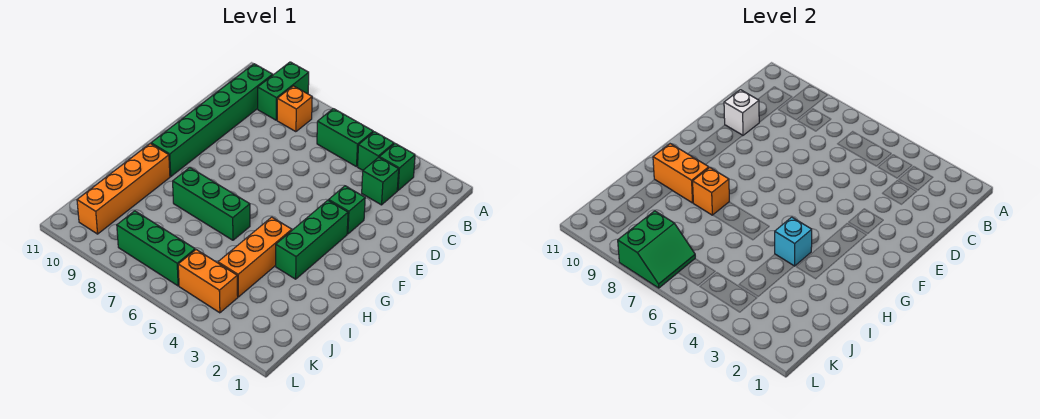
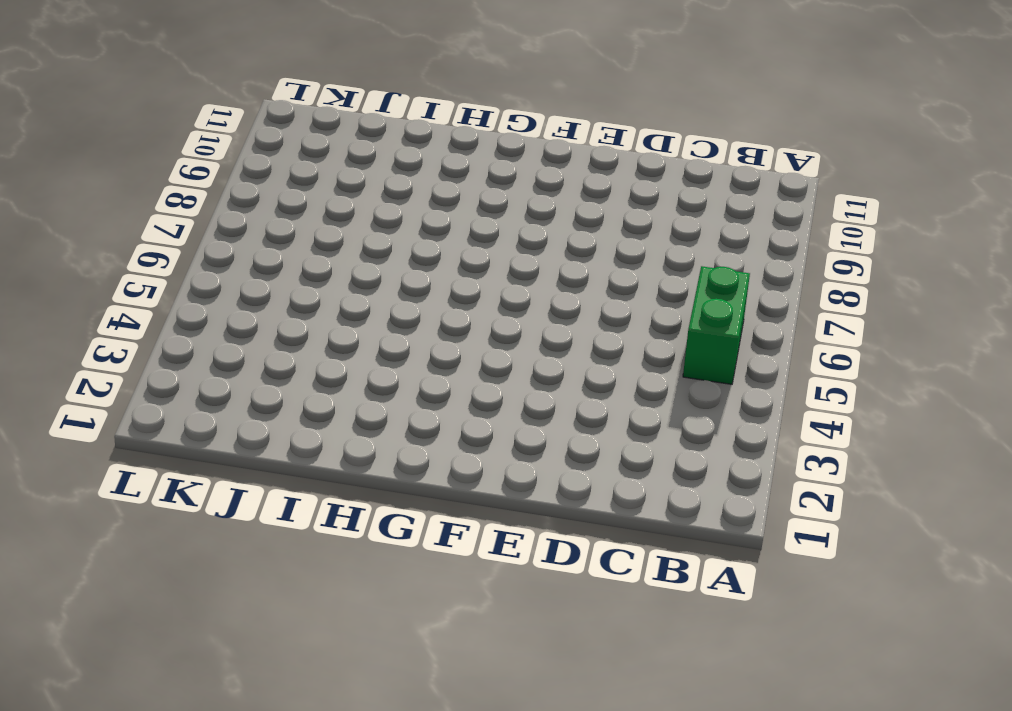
none -> green 1x2 brick [258,62,309,120]
none -> green 1x1 brick [379,144,415,191]
none -> green 1x1 brick [358,132,394,170]

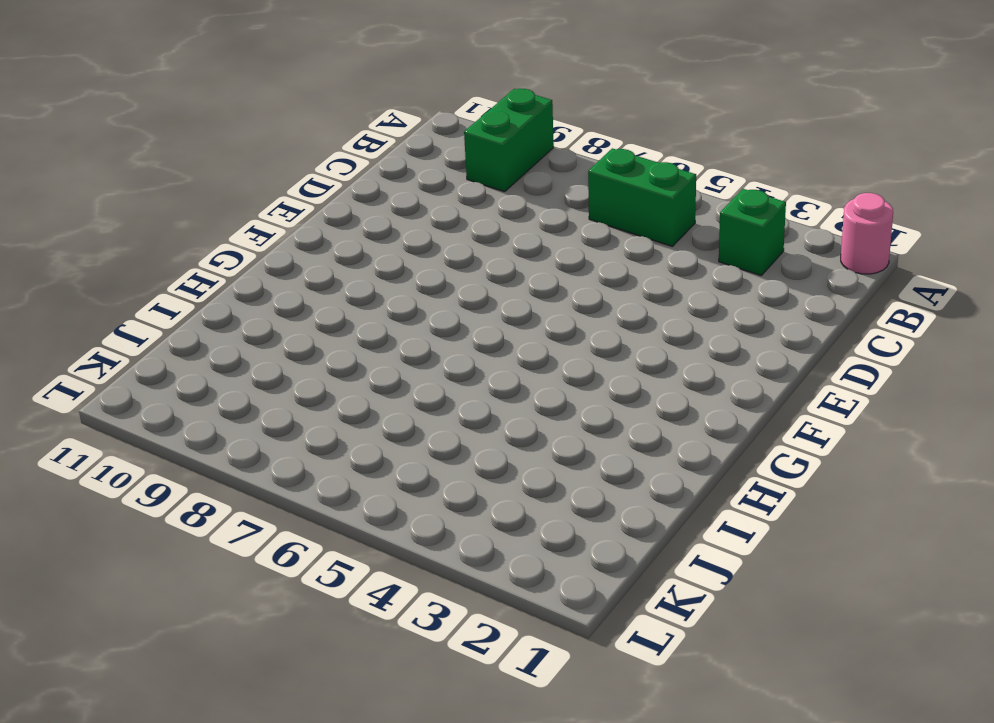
pink 1x1 round brick [841,193,893,274] -> none
none -> green 1x1 brick [358,132,394,170]
none -> orange 1x1 brick [277,86,312,132]
none -> green 1x6 brick [151,64,273,176]

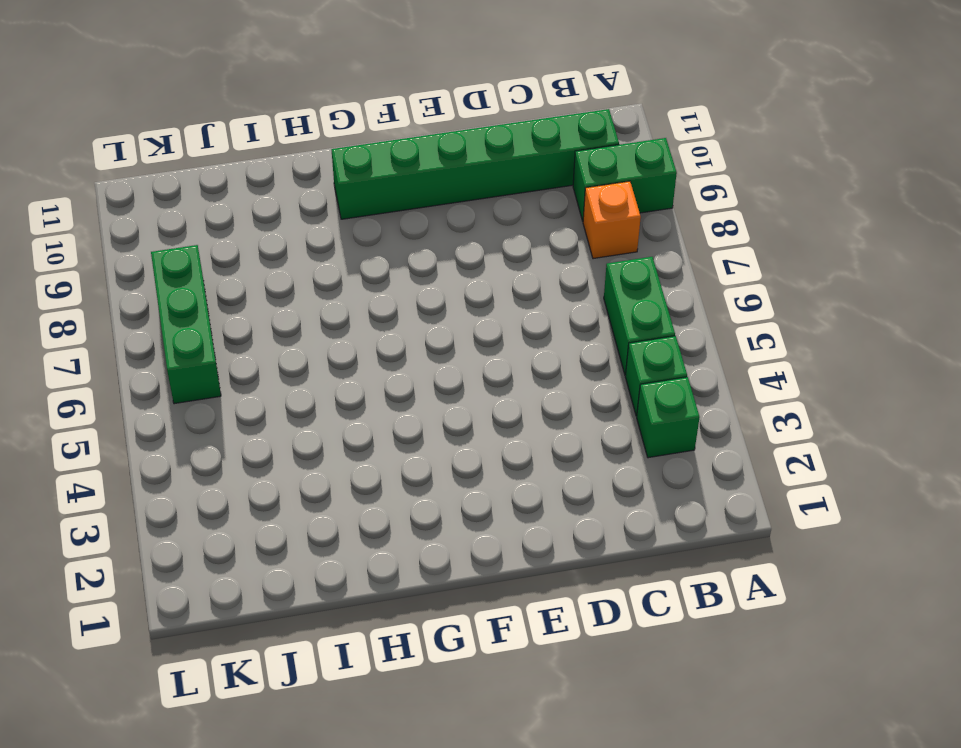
none -> green 1x1 brick [362,157,399,205]
none -> green 1x1 brick [329,186,365,234]
none -> green 1x3 brick [276,200,348,279]

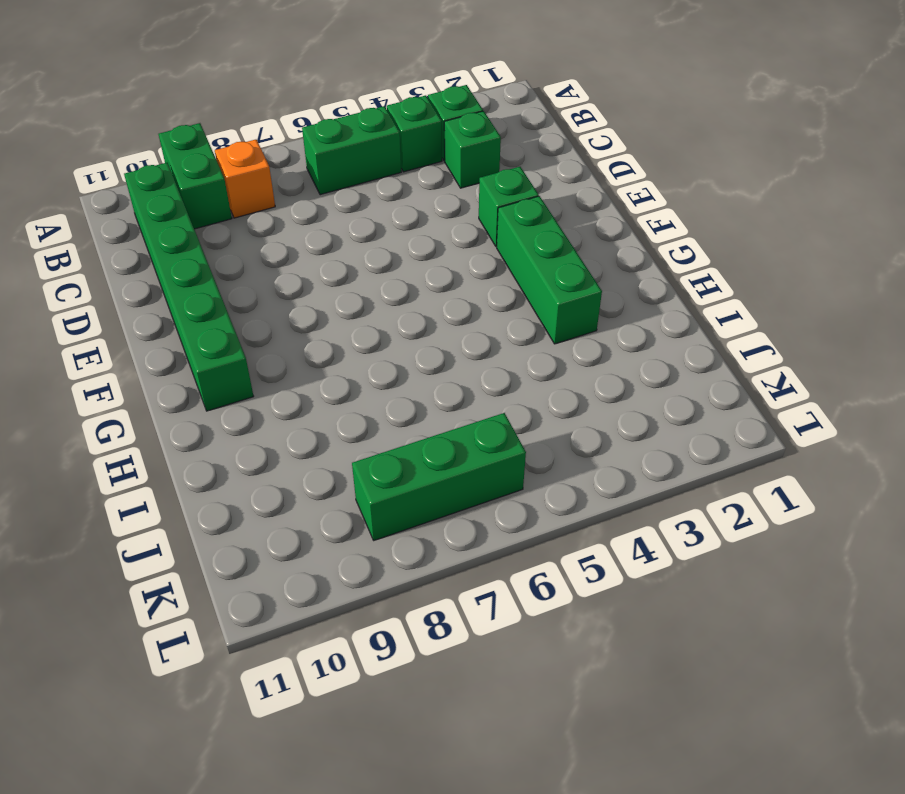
none -> orange 1x3 brick [218,217,292,297]
none -> green 1x3 brick [173,167,250,240]
none -> orange 1x4 brick [77,144,170,234]

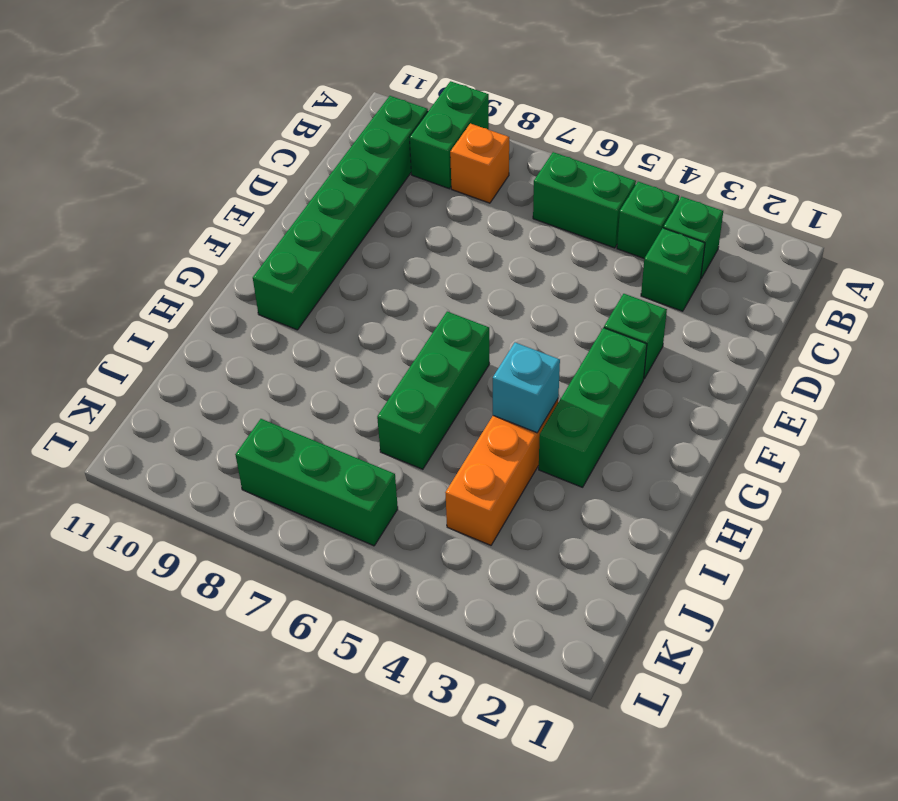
green 1x3 brick [377,312,489,469] -> green 1x3 brick turned to [173,167,250,240]
none -> orange 1x4 brick [77,144,170,234]
none -> orange 1x2 brick [178,250,238,313]
none -> white 1x1 brick [724,90,759,135]

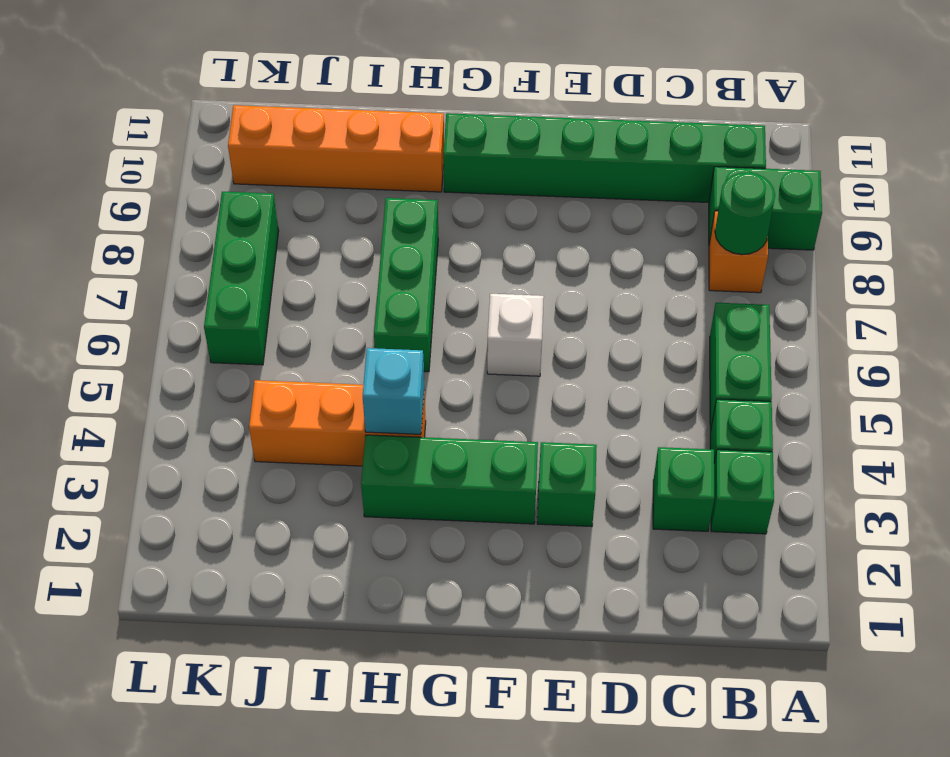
green 1x1 round brick [715,172,775,255] -> none
white 1x1 brick [487,294,544,376] -> white 1x1 brick moved to [724,90,759,135]
none -> orange 1x2 brick [178,250,238,313]
none -> orange 1x1 brick [693,167,729,215]
none -> orange 1x2 brick [653,144,709,203]

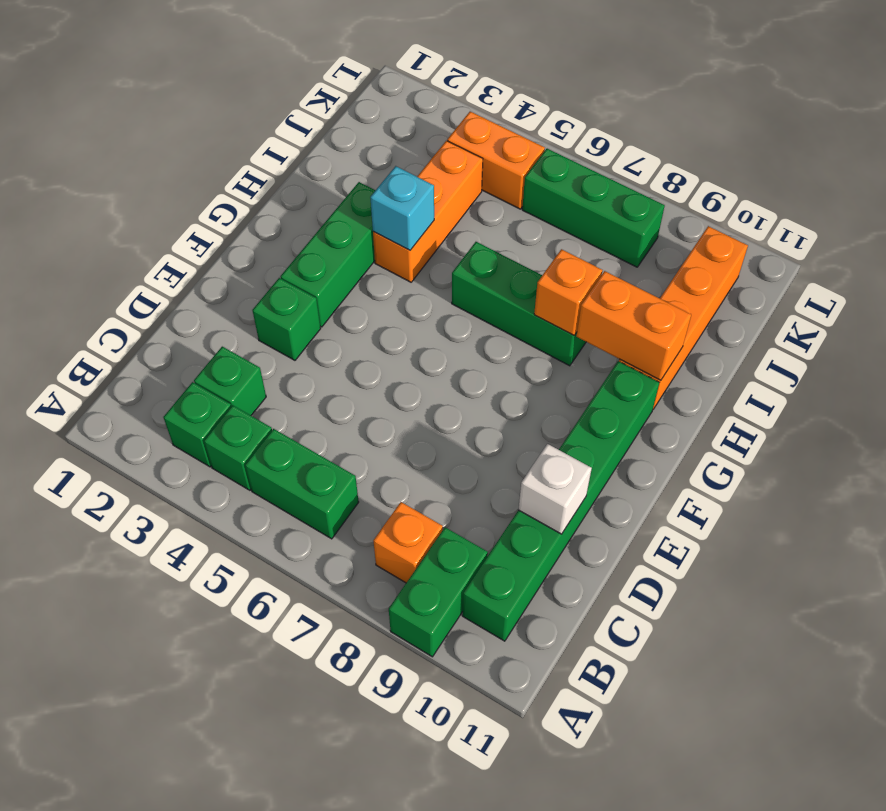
none -> green 2x2 slope [618,211,695,288]

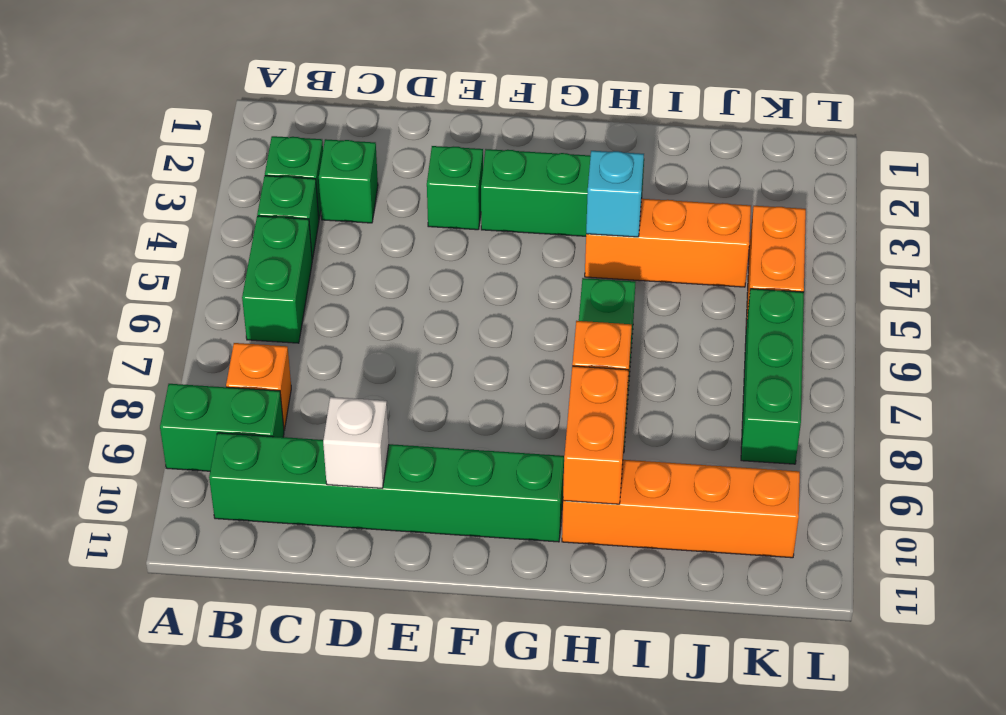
none -> green 2x2 slope [618,211,695,288]

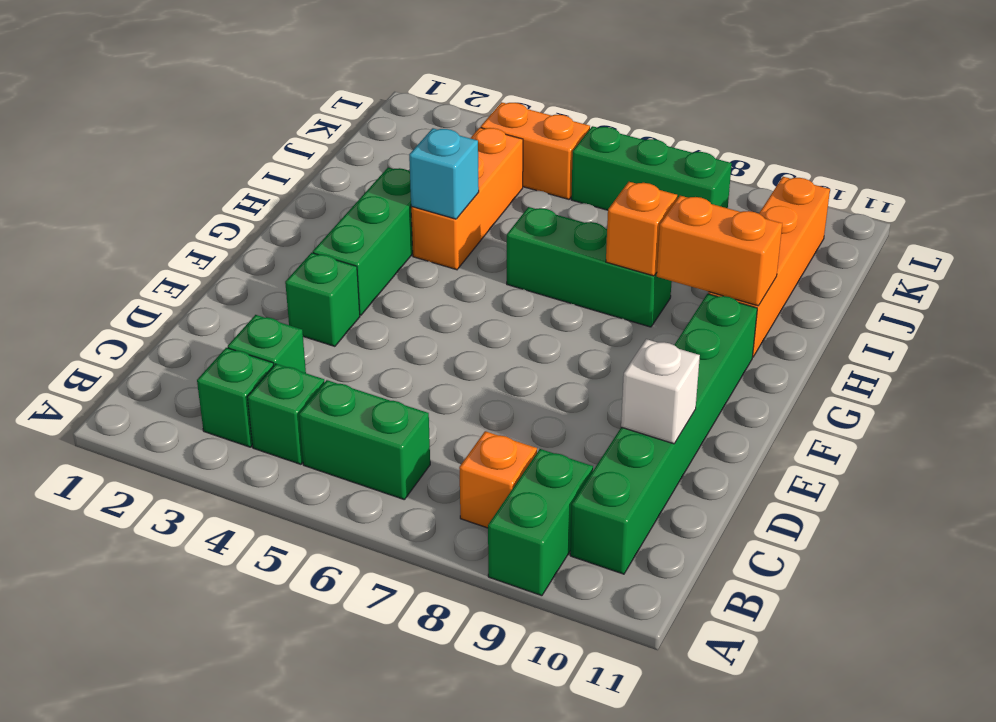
none -> green 2x2 slope [618,211,695,288]

